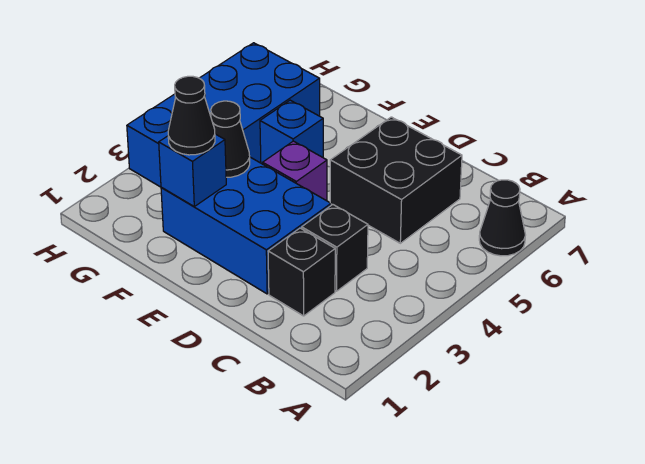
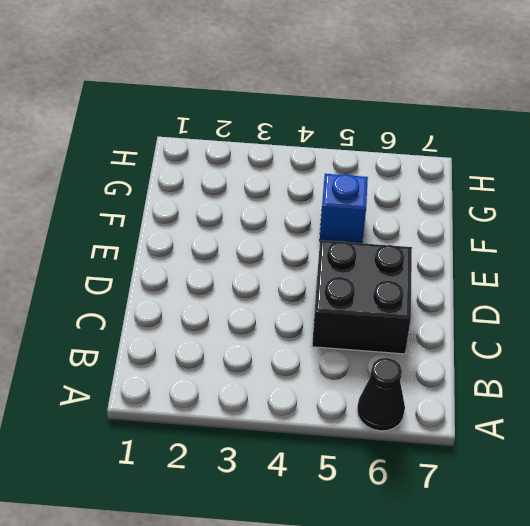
none -> black 1x1 brick [268,228,335,316]
none -> black 1x1 brick [302,205,368,291]

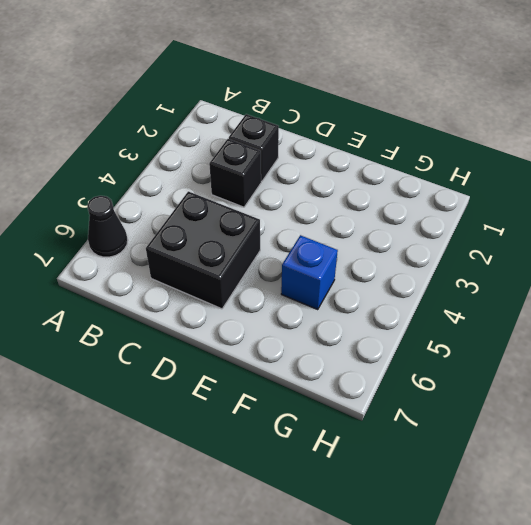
none -> blue 2x3 brick [161,157,331,294]
none -> purple 1x1 brick [263,141,327,201]

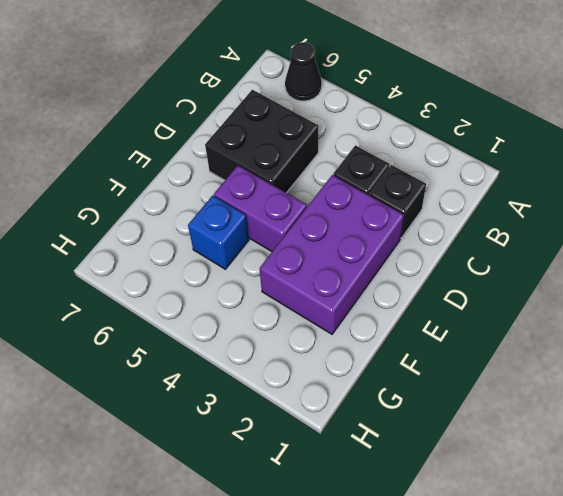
purple 2x3 brick [260,175,404,334] -> blue 2x3 brick [161,157,331,294]
purple 1x2 brick [214,165,307,251] -> purple 1x1 brick [263,141,327,201]
none -> blue 2x4 brick [127,43,320,187]
none -> blue 1x1 brick [159,134,226,206]

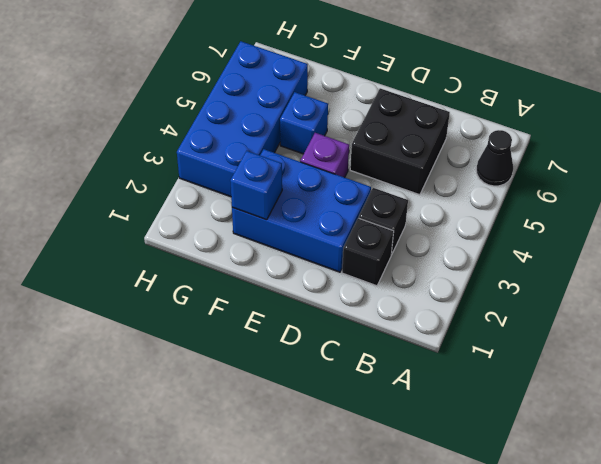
none -> black 1x1 cone [211,101,250,177]
none -> black 1x1 cone [168,76,215,155]

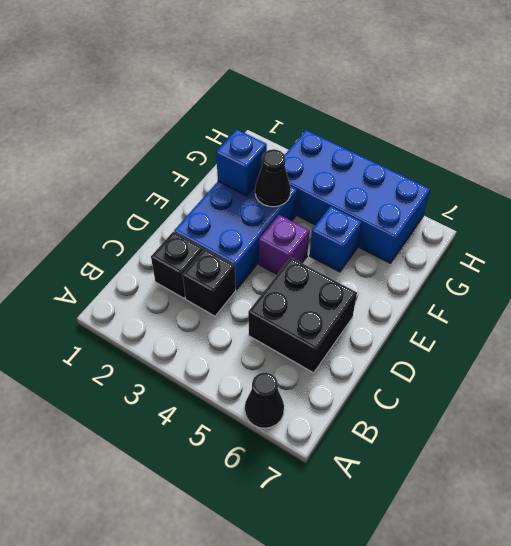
none -> black 1x1 cone [168,76,215,155]

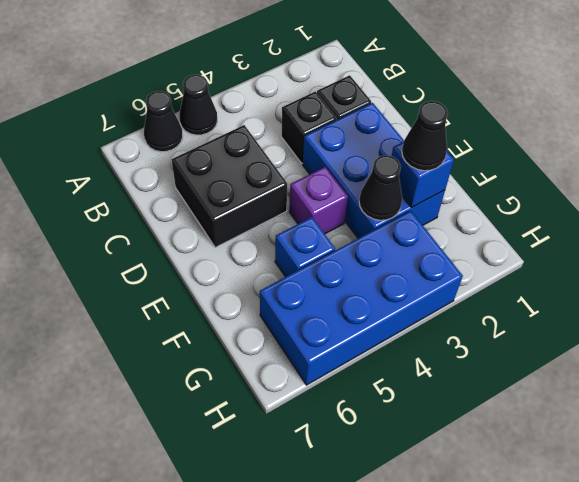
black 1x1 cone [179,75,217,135] -> none

